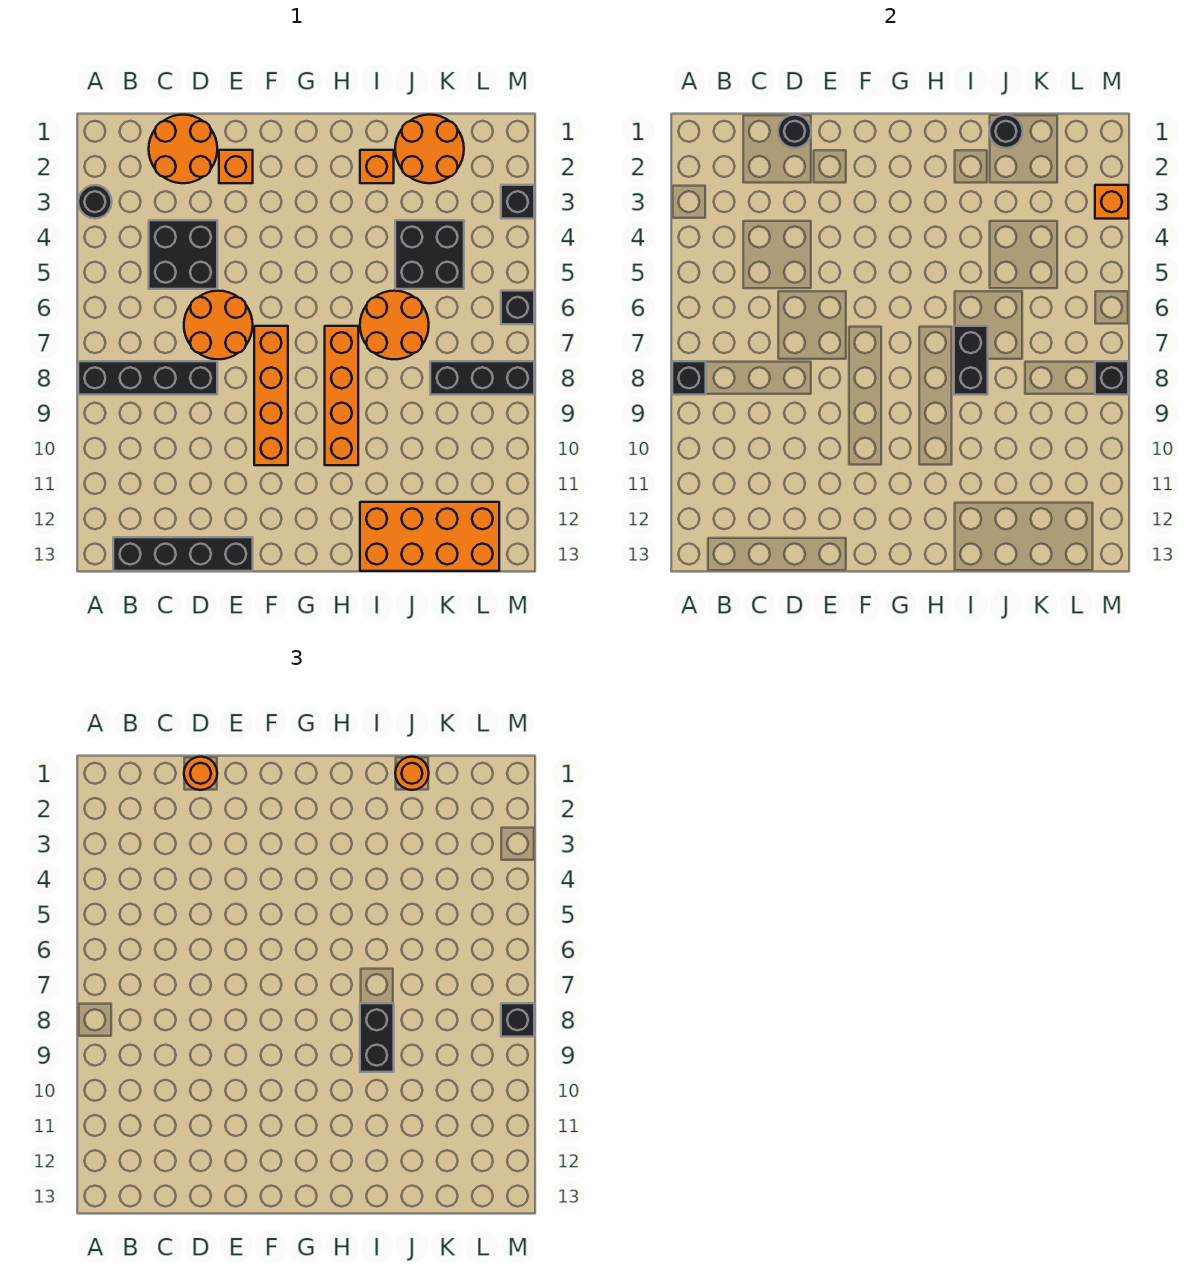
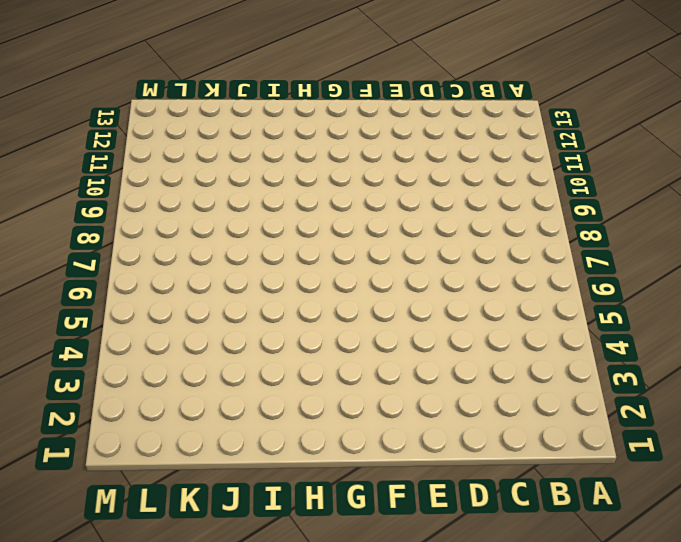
none -> black 1x1 round brick [78,185,112,219]
none -> black 1x4 brick [78,361,217,395]
none -> black 1x4 brick [113,537,253,571]

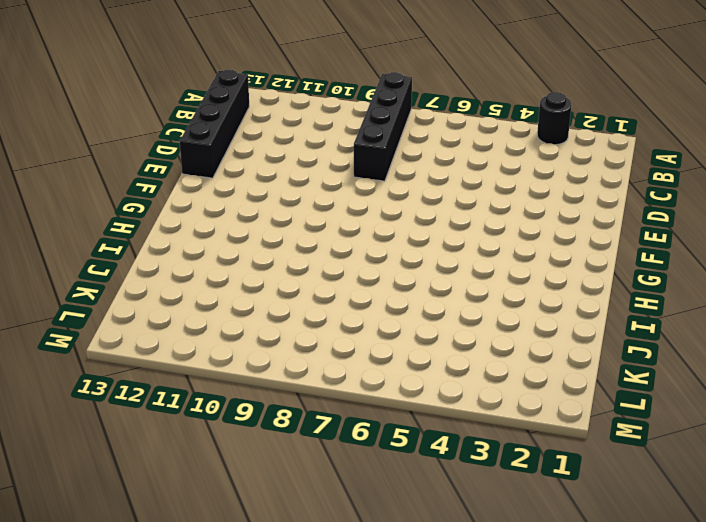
none -> orange 2x2 round brick [149,115,217,183]
none -> black 2x2 brick [149,220,217,289]
none -> orange 2x2 round brick [184,291,253,359]

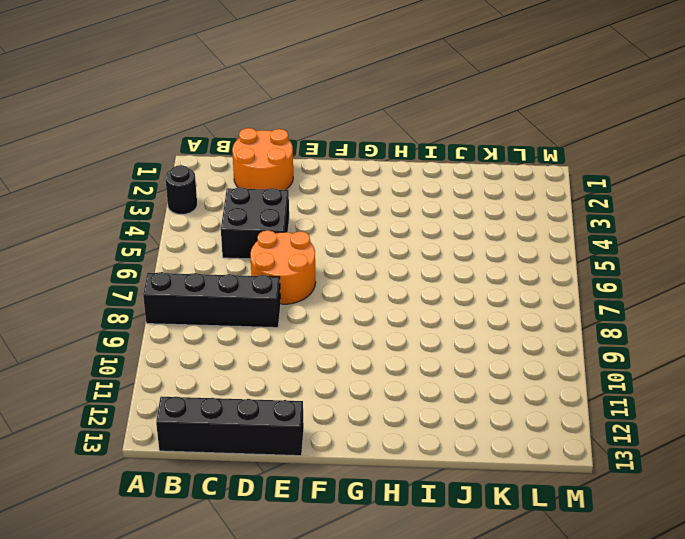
none -> orange 1x1 brick [219,150,253,183]
none -> orange 1x4 brick [254,326,288,465]
none -> orange 1x4 brick [325,326,358,465]

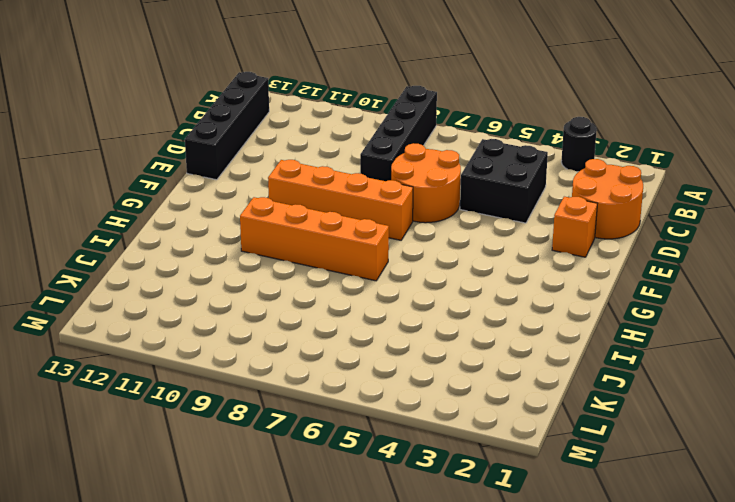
none -> orange 1x1 brick [360,150,394,183]
none -> orange 2x2 round brick [360,291,429,359]
none -> orange 2x4 brick [360,502,499,571]

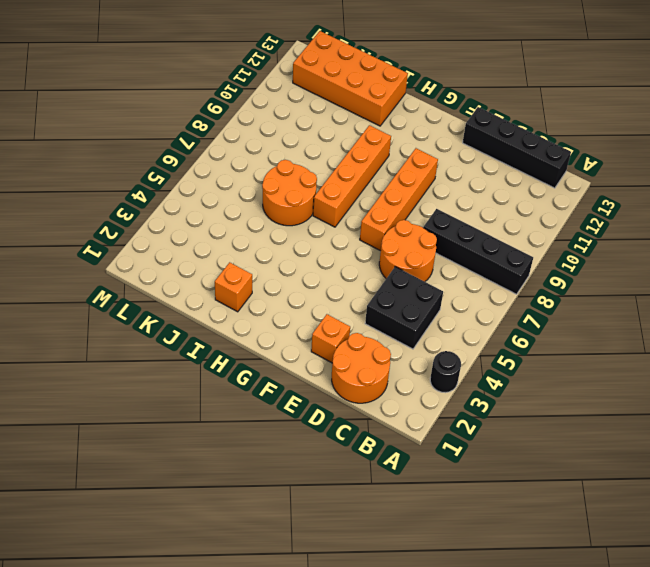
none -> orange 2x2 round brick [395,115,464,183]
none -> black 2x2 brick [395,220,464,289]
none -> black 1x3 brick [430,361,534,395]

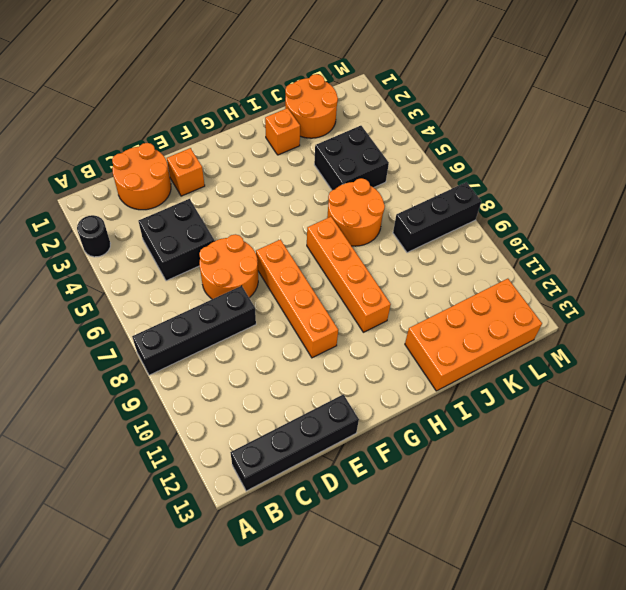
none -> black 1x1 brick [501,185,534,219]
none -> black 1x1 brick [501,291,534,324]
none -> black 1x1 brick [672,361,706,395]

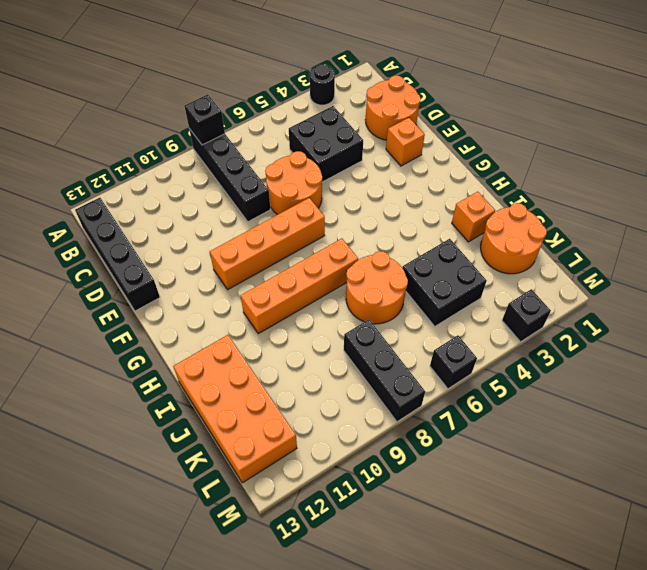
none -> black 1x1 round brick [778,115,811,148]
none -> black 1x2 brick [954,326,988,395]
none -> black 1x1 round brick [989,115,1023,148]

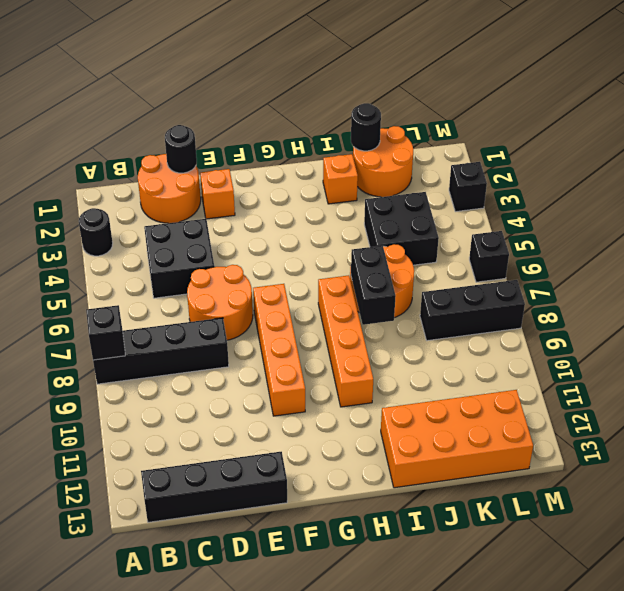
none -> orange 1x1 brick [1095,185,1128,219]
none -> black 1x1 brick [1095,361,1128,395]
none -> orange 1x1 round brick [184,757,217,790]

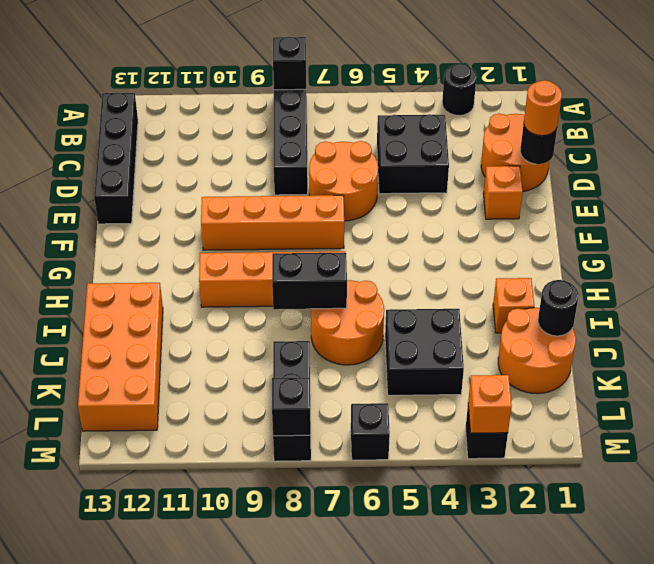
none -> black 1x2 brick [360,1003,394,1072]
none -> orange 1x1 round brick [395,757,429,790]
none -> black 1x1 brick [501,1003,534,1037]

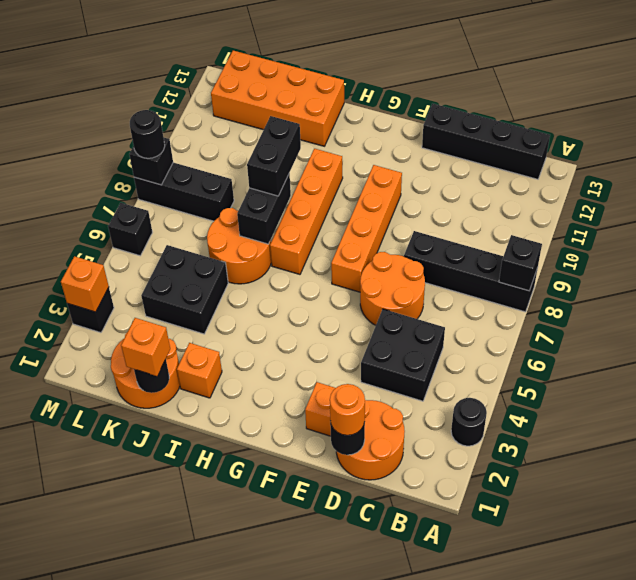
orange 1x1 brick [121,318,170,376] -> orange 1x1 round brick [395,757,429,790]
black 1x1 round brick [130,110,165,158] -> black 1x1 brick [501,1003,534,1037]

